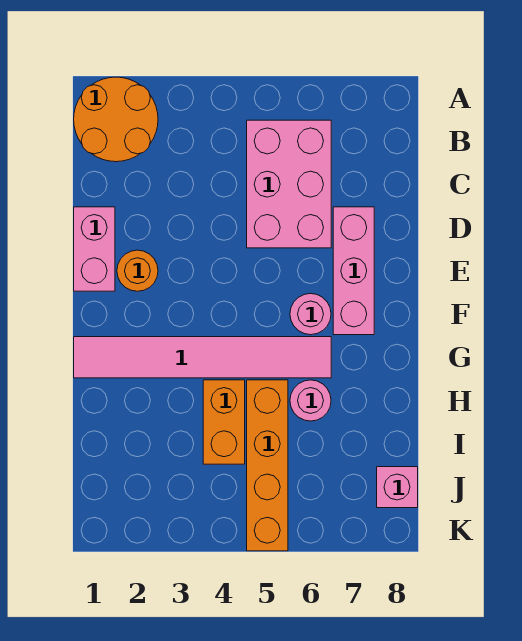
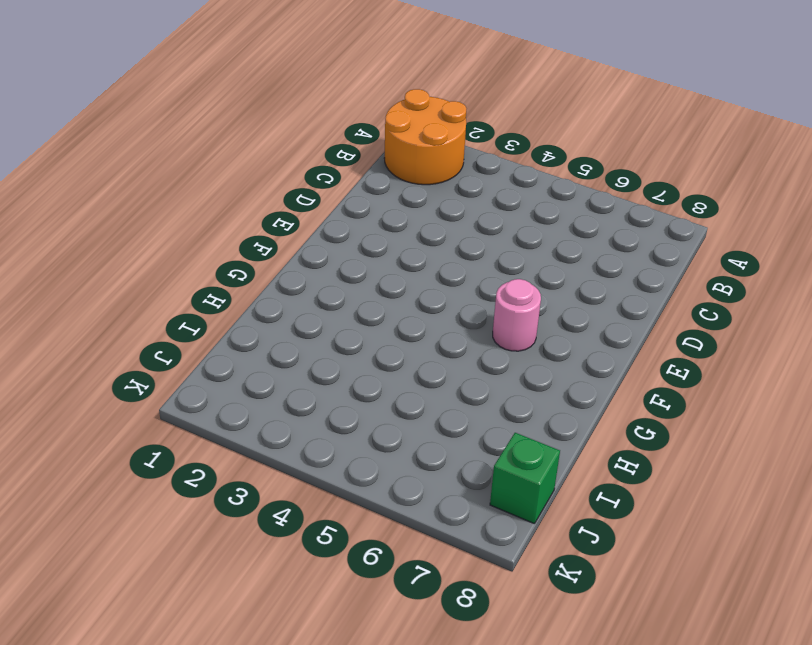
green 1x1 brick [490,433,560,524] -> pink 1x1 brick [377,467,418,508]
none -> pink 2x3 brick [247,120,331,248]
none -> pink 1x2 brick [74,207,115,291]

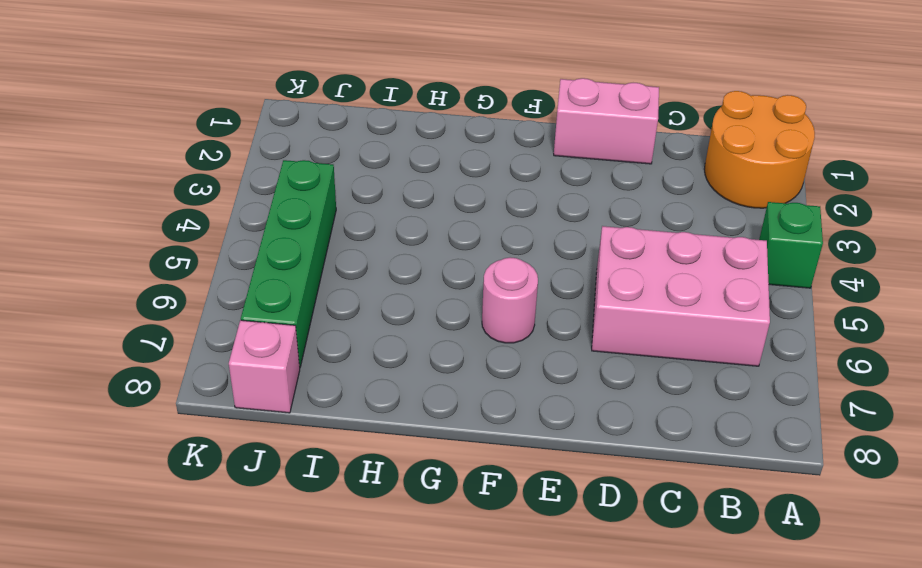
green 1x1 brick [759,202,823,288] -> none
green 1x4 brick [241,160,336,367] -> orange 1x4 brick [247,380,288,551]
none -> pink 1x3 brick [333,207,374,335]
none -> orange 1x1 round brick [117,250,158,291]

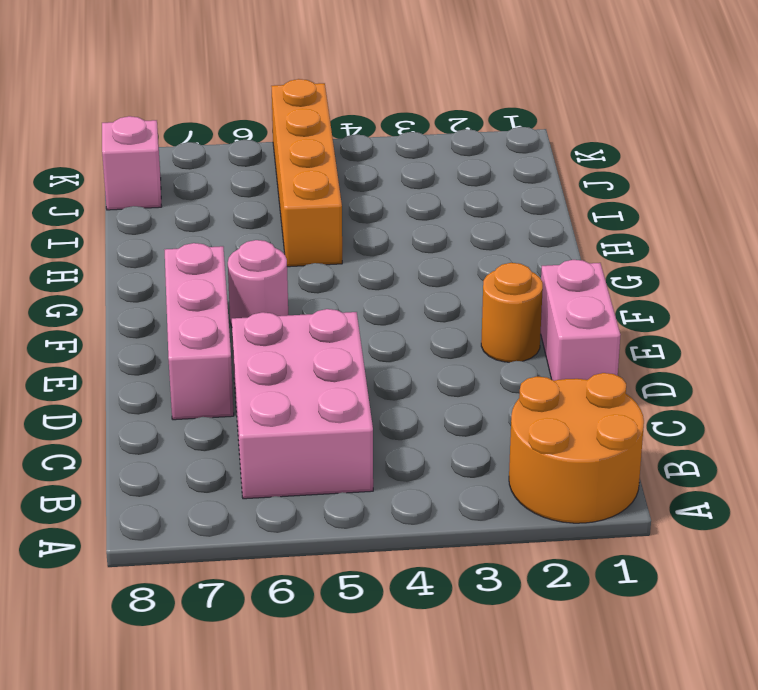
none -> pink 1x6 tile [74,337,331,378]
none -> orange 1x2 brick [203,380,245,464]

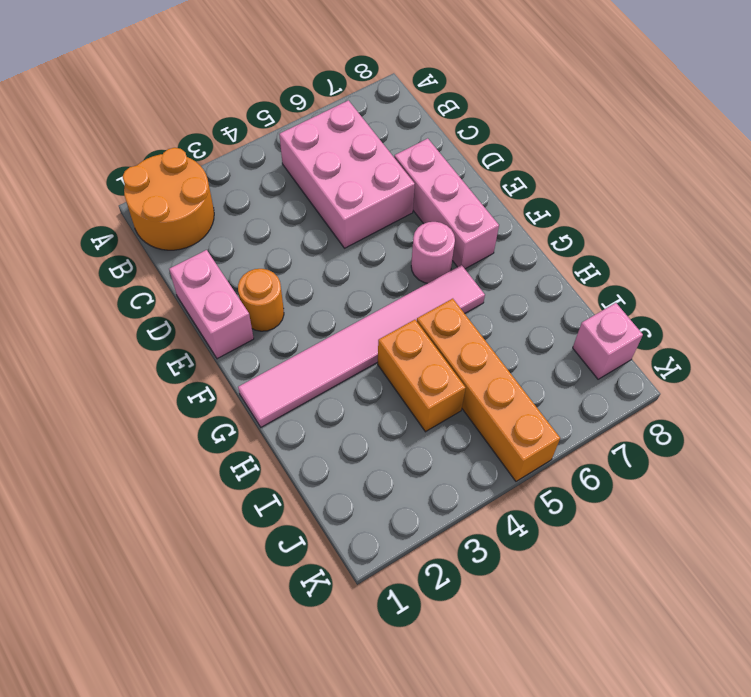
none -> pink 1x1 round brick [290,380,331,421]

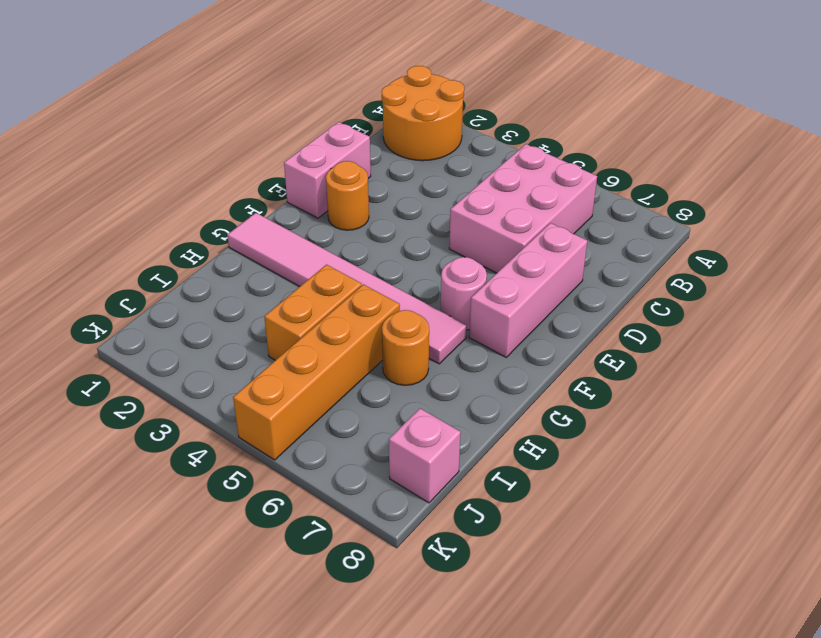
orange 1x1 round brick [382,310,429,385] -> pink 1x1 round brick [290,380,331,421]

